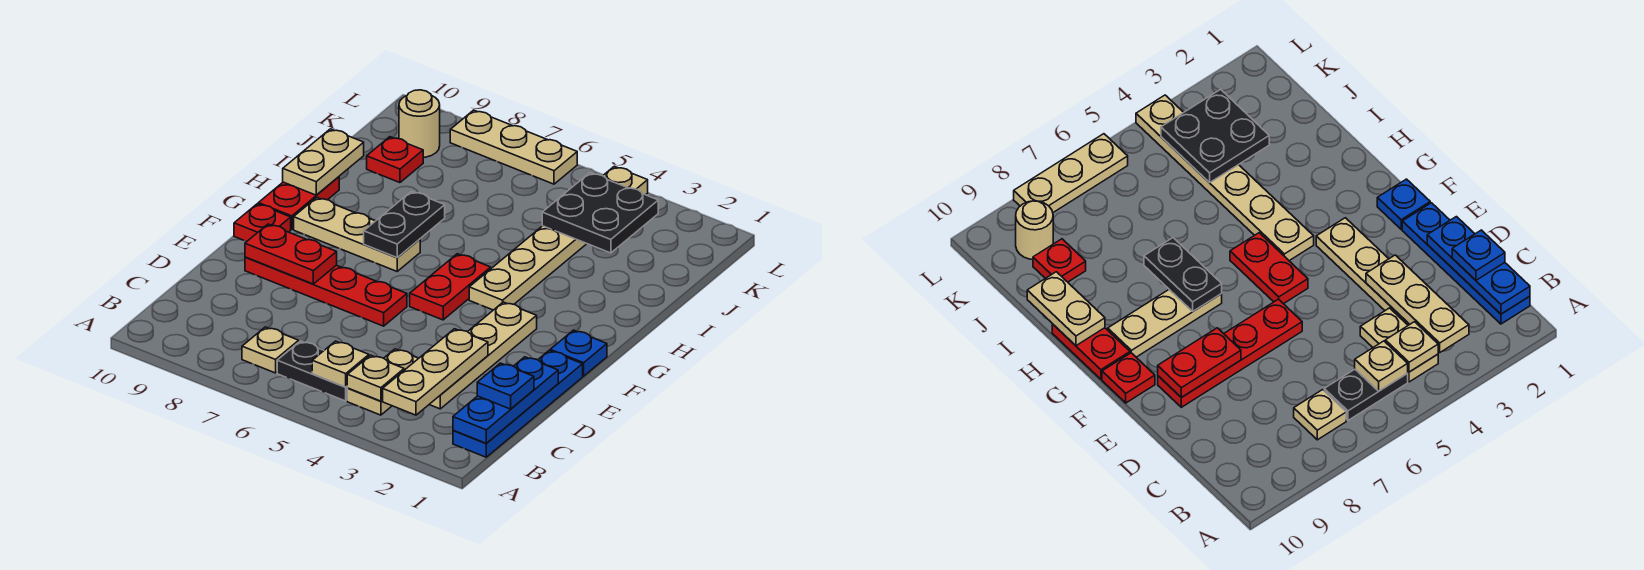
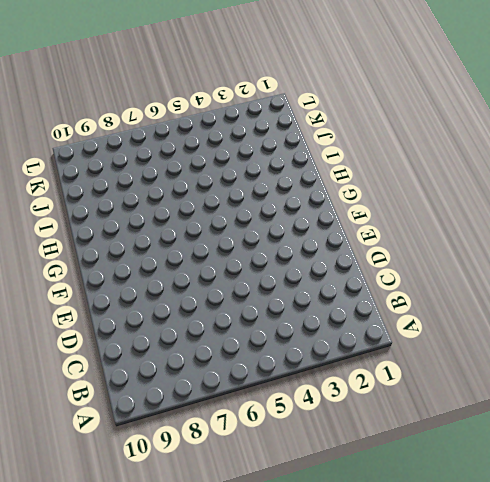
none -> blue 1x4 plate [453,351,583,457]
none -> tan 1x2 plate [347,349,419,415]
none -> black 1x2 plate [277,341,348,401]

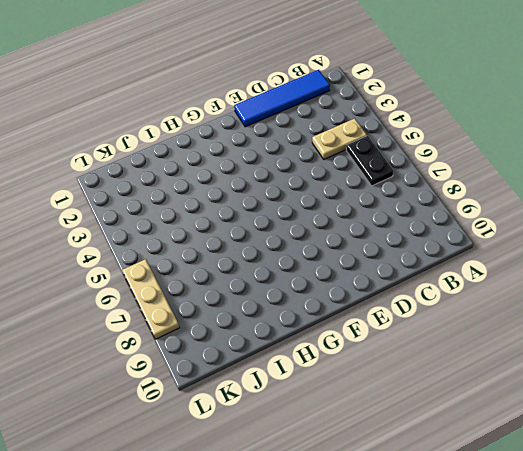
blue 1x4 tile [234,70,330,127] -> blue 1x4 plate [453,351,583,457]
none -> tan 1x1 plate [242,327,299,373]
none -> tan 1x4 plate [429,302,537,409]
none -> red 1x4 plate [245,257,407,326]

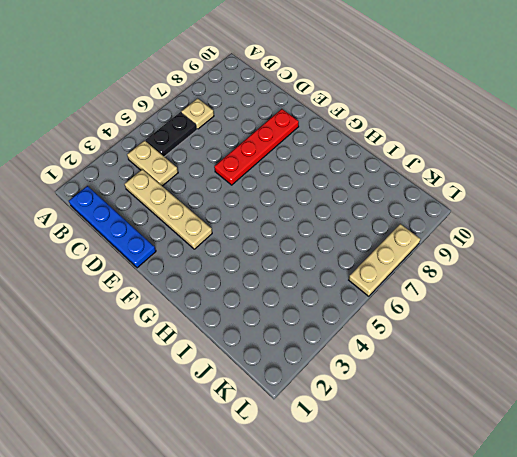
none -> blue 1x1 plate [550,330,607,376]
none -> red 1x2 plate [410,254,491,320]
none -> red 1x1 plate [234,204,291,242]

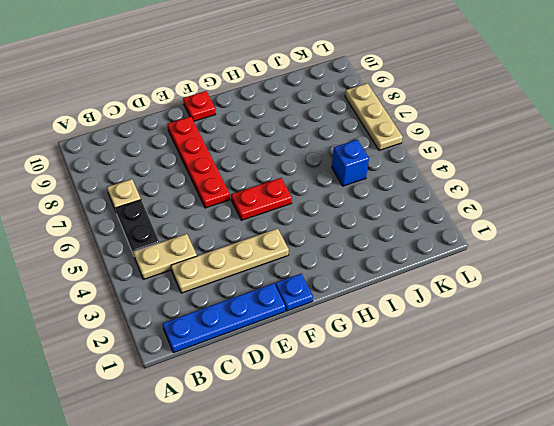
blue 1x1 brick [332,140,369,186] -> none
none -> tan 1x6 plate [469,166,648,310]
none -> tan 1x3 plate [294,198,420,271]
none -> red 1x2 plate [258,177,339,229]

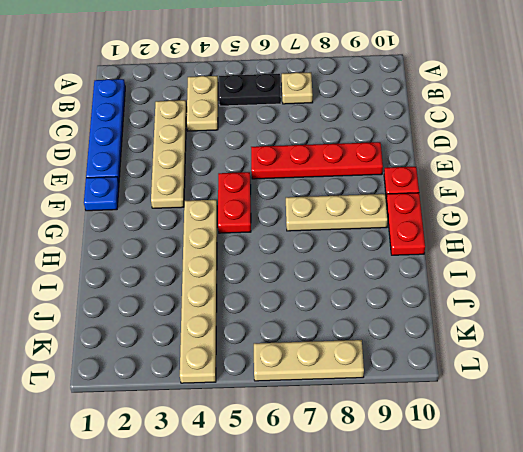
none -> red 1x1 plate [367,137,423,183]
none -> tan 1x1 round brick [399,90,440,158]
none -> blue 1x3 plate [453,357,558,443]

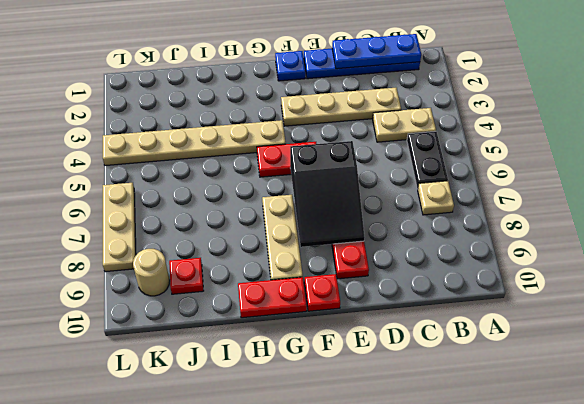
black 2x3 slope [290,141,364,247] -> red 1x2 plate [245,224,337,284]
none -> tan 1x3 plate [383,329,488,415]
none -> tan 1x1 plate [347,355,404,401]
none -> tan 1x1 plate [312,341,369,387]

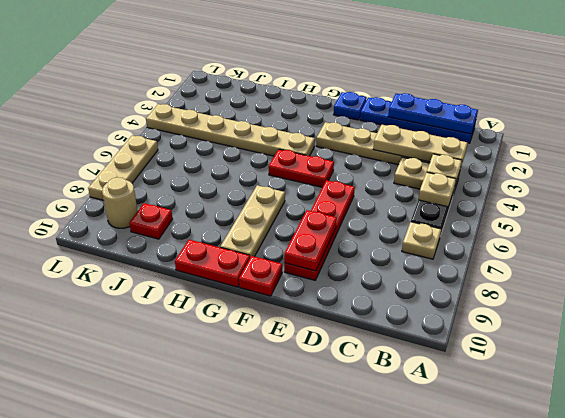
none -> black 1x2 plate [364,191,445,258]
none -> tan 1x2 plate [283,129,364,195]
none -> black 2x2 plate [542,173,658,253]

